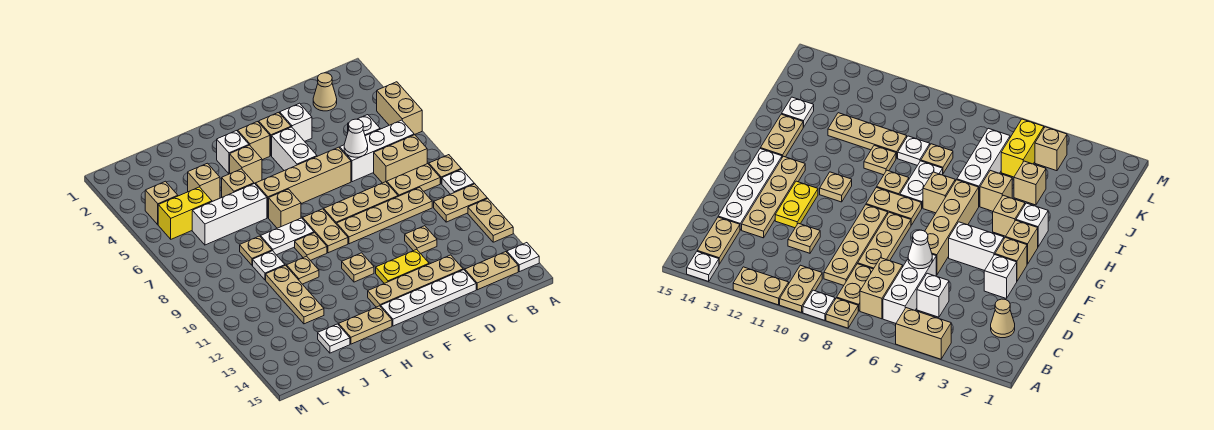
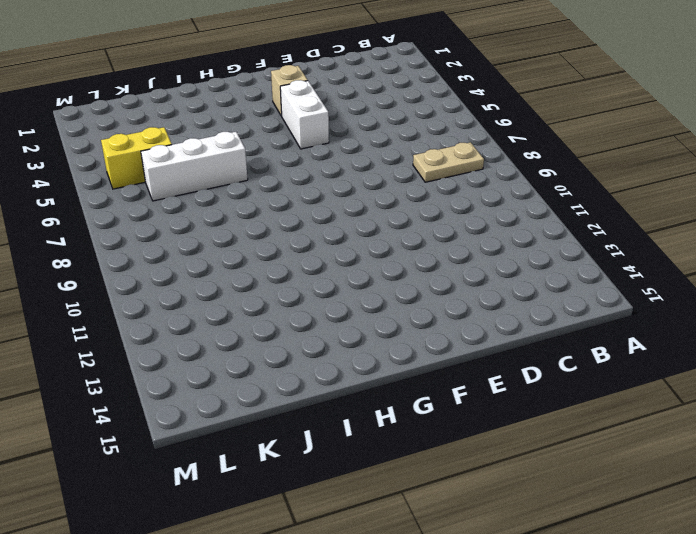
none -> tan 1x2 brick [377,82,422,135]
none -> tan 1x1 plate [429,155,461,184]
none -> white 1x1 plate [442,169,474,194]
none -> tan 1x2 plate [434,184,487,222]

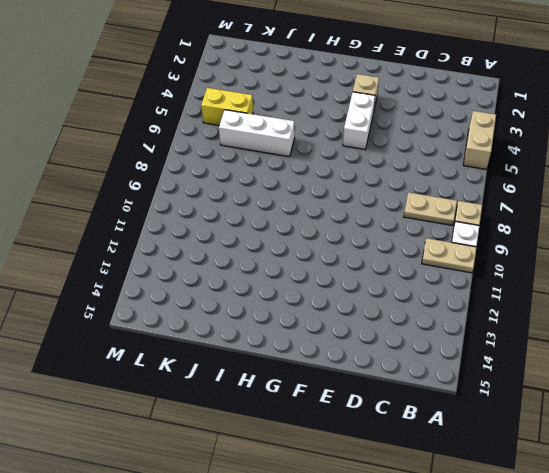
none -> tan 1x2 plate [468,198,513,242]
none -> white 1x1 plate [507,243,539,272]
none -> white 1x3 brick [340,120,414,182]
none -> tan 1x2 brick [374,135,427,183]

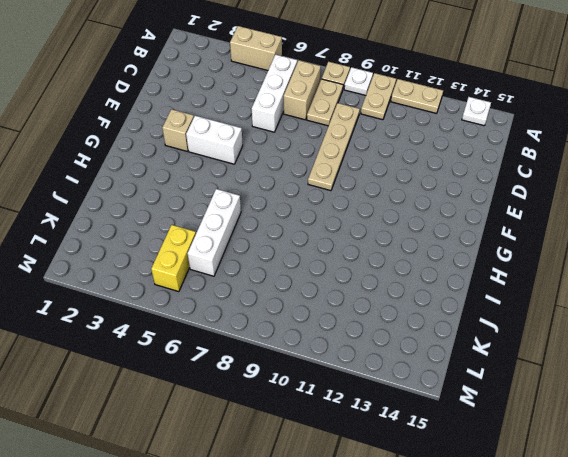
none -> tan 1x2 plate [465,252,518,290]
none -> tan 1x1 cone [313,73,337,111]
none -> white 1x1 brick [348,115,380,136]
none -> tan 1x3 plate [324,182,398,224]

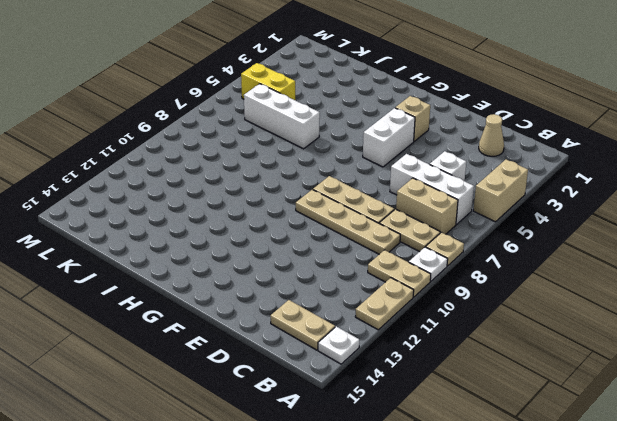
none -> tan 1x1 plate [405,226,437,254]
none -> tan 1x4 plate [368,255,463,307]
none -> white 1x4 plate [381,270,476,326]
none -> white 1x1 brick [280,103,312,141]

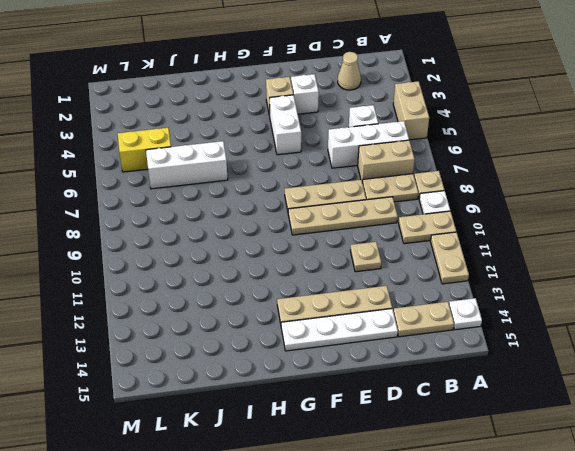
none -> tan 1x4 brick [256,147,351,218]
none -> yellow 1x2 plate [376,249,429,283]
none -> tan 1x1 brick [238,122,270,160]
none -> tan 1x2 plate [303,209,348,253]

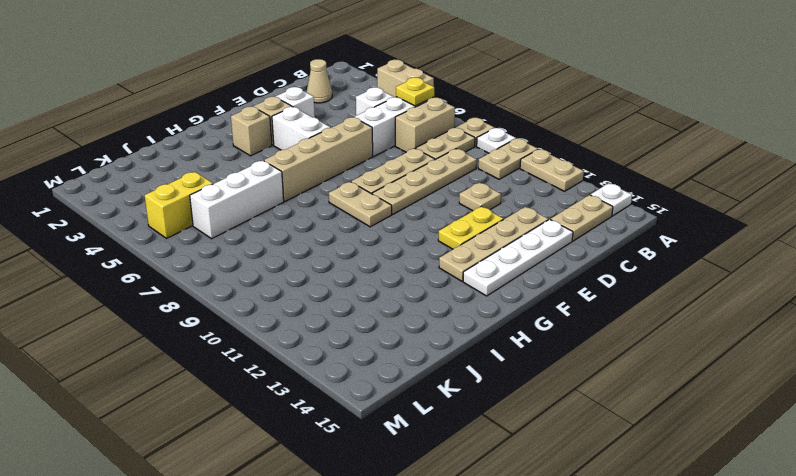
yellow 1x1 plate [396,78,434,106] -> none
none -> tan 1x1 plate [342,253,374,282]
none -> white 1x1 brick [217,131,249,174]
none -> tan 1x1 brick [230,145,262,183]
none -> tan 1x1 brick [269,189,301,228]

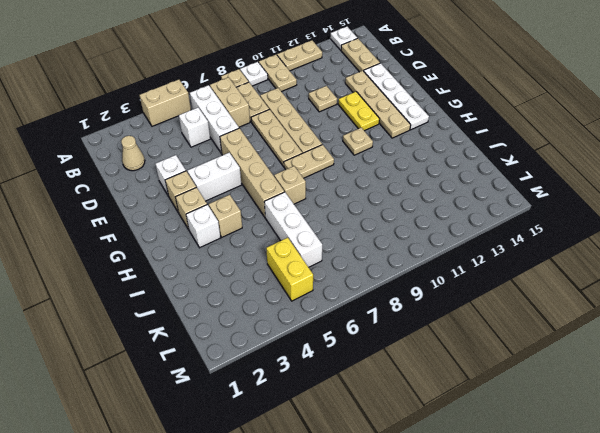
none -> white 1x2 plate [261,218,314,255]
none -> tan 1x1 plate [295,233,327,260]
none -> tan 1x2 plate [339,306,392,344]
none -> tan 1x1 brick [222,169,254,197]

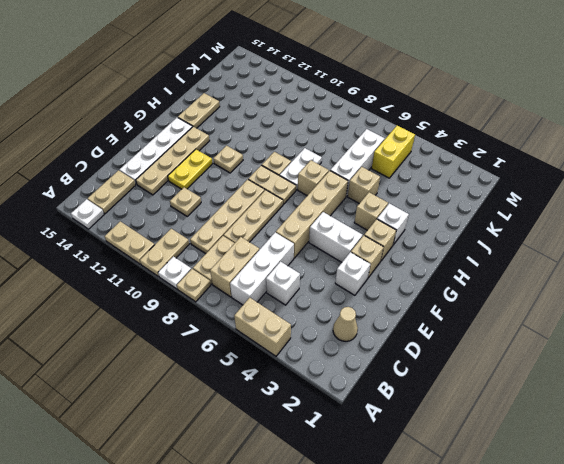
none -> tan 1x1 plate [287,256,319,284]
none -> tan 1x1 brick [188,163,220,201]
none -> tan 1x1 plate [240,236,272,265]
none -> white 1x1 plate [253,251,285,280]

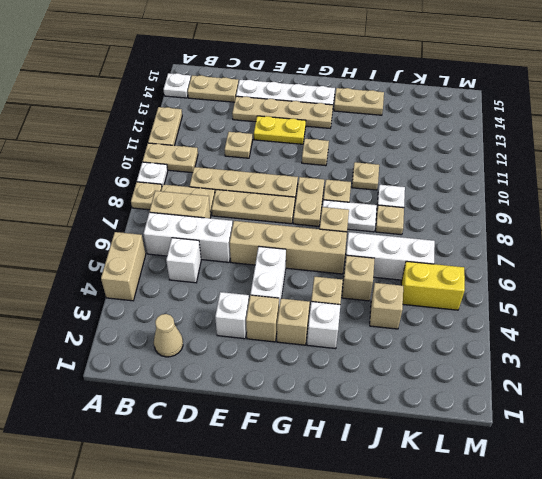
none -> tan 1x3 plate [266,265,324,324]
none -> white 1x1 plate [318,324,350,353]
none -> tan 1x1 brick [145,181,178,225]
none -> white 1x1 cone [344,119,368,157]

